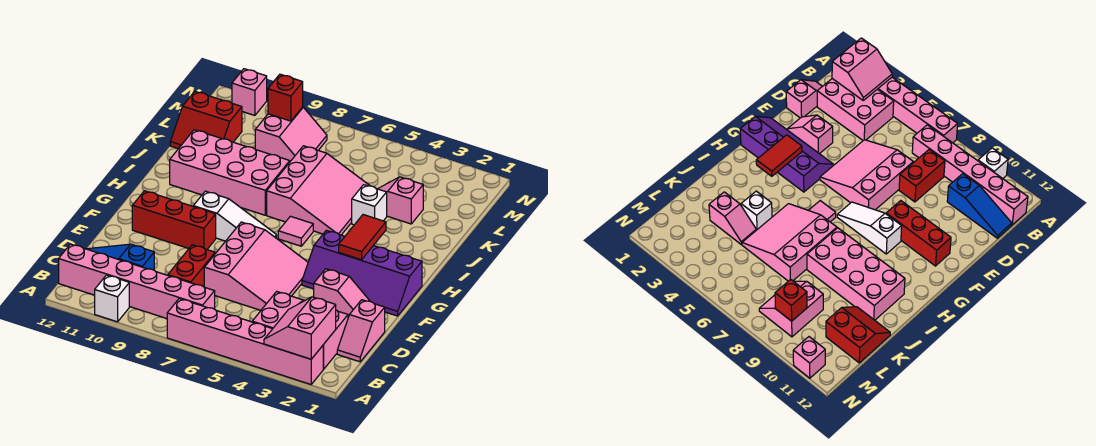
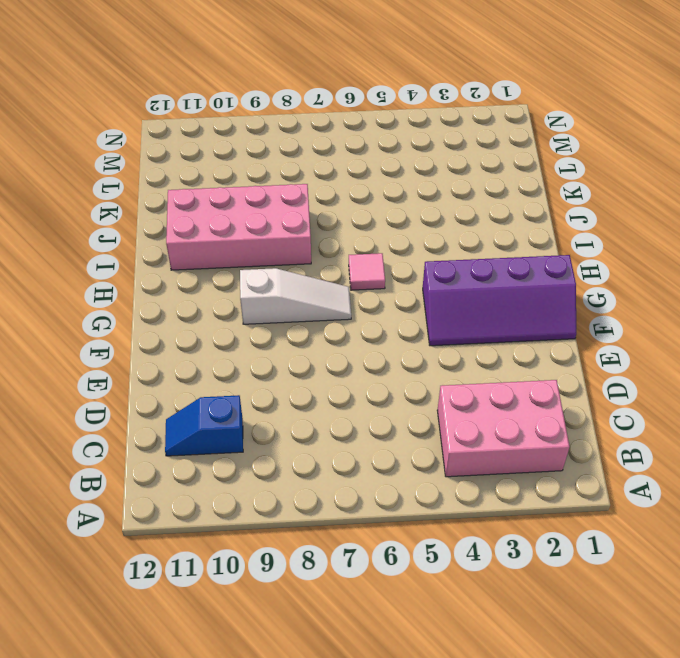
blue 1x2 slope [165,395,243,456] -> blue 1x3 slope [88,244,154,270]
none -> pink 1x6 brick [167,299,323,384]
none -> white 1x1 brick [95,275,129,322]
none -> pink 1x6 brick [59,244,215,319]

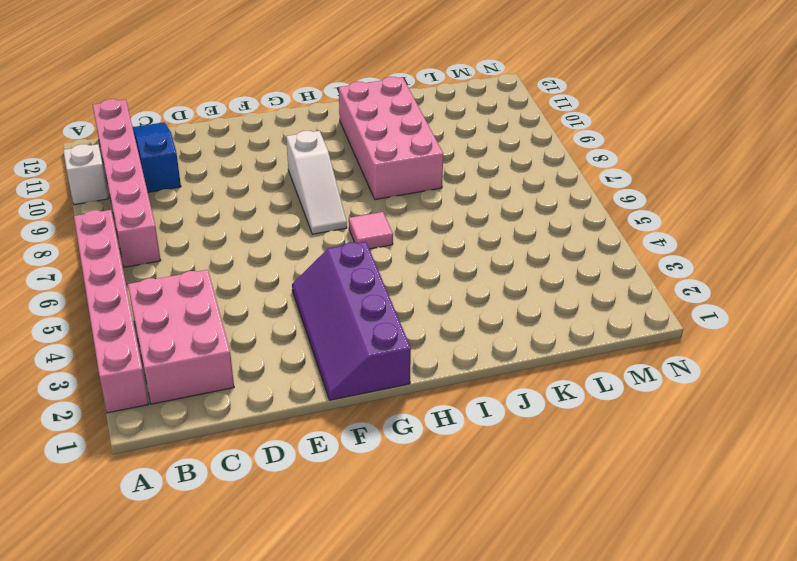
none -> pink 1x2 slope [337,300,385,362]
none -> red 1x2 brick [168,245,215,287]
none -> pink 3x3 slope [204,222,308,310]

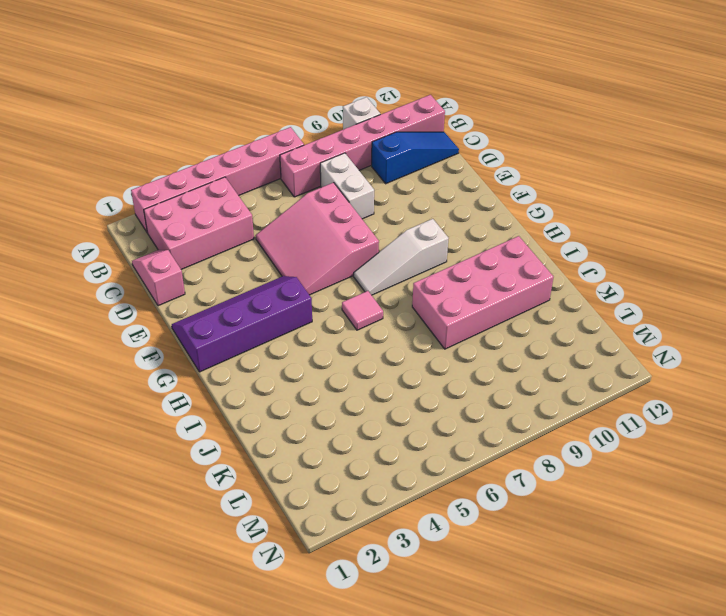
white 1x2 brick [320,153,374,219] -> red 1x2 brick [168,245,215,287]
none -> pink 1x2 slope [314,269,370,317]
none -> red 1x3 brick [132,191,216,249]
none -> pink 3x3 slope [267,146,370,235]

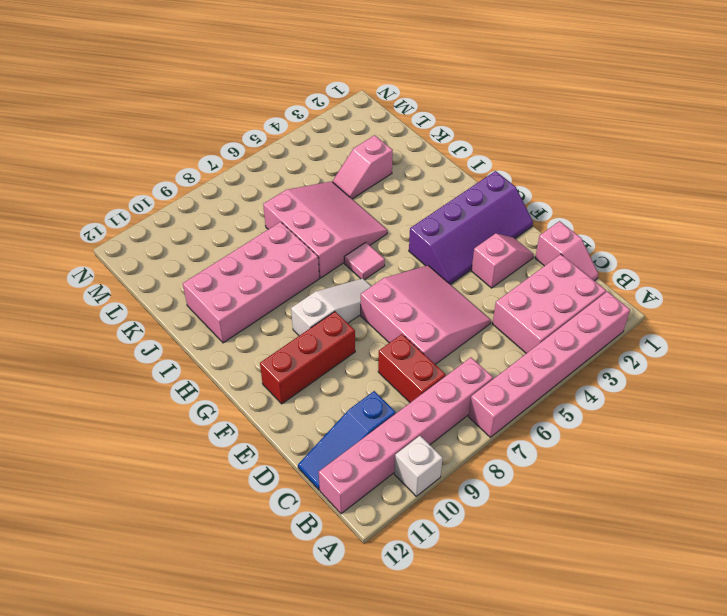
none -> white 1x1 brick [352,185,387,225]
none -> red 2x2 slope [170,92,242,149]
none -> pink 2x2 slope [255,107,327,161]

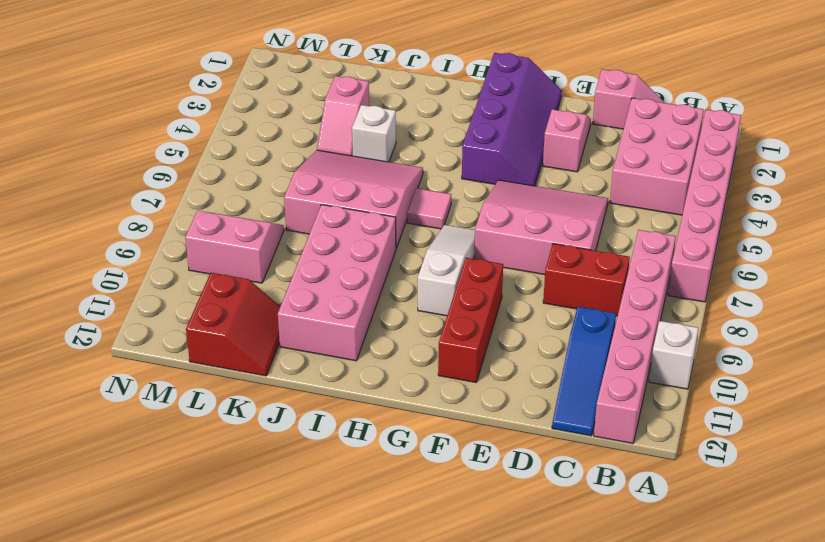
none -> pink 1x1 brick [232,69,267,115]
none -> pink 2x2 slope [264,297,336,359]
none -> red 1x2 tile [339,215,386,260]

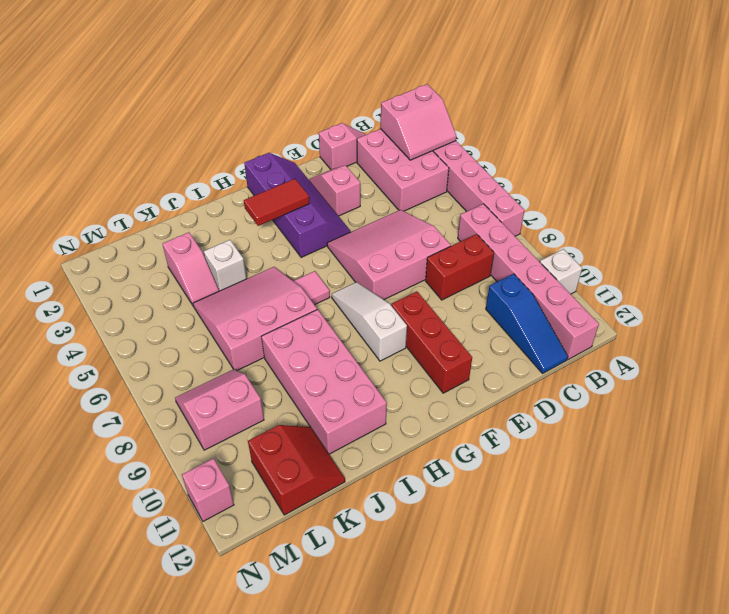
none -> red 1x1 brick [268,74,303,121]

